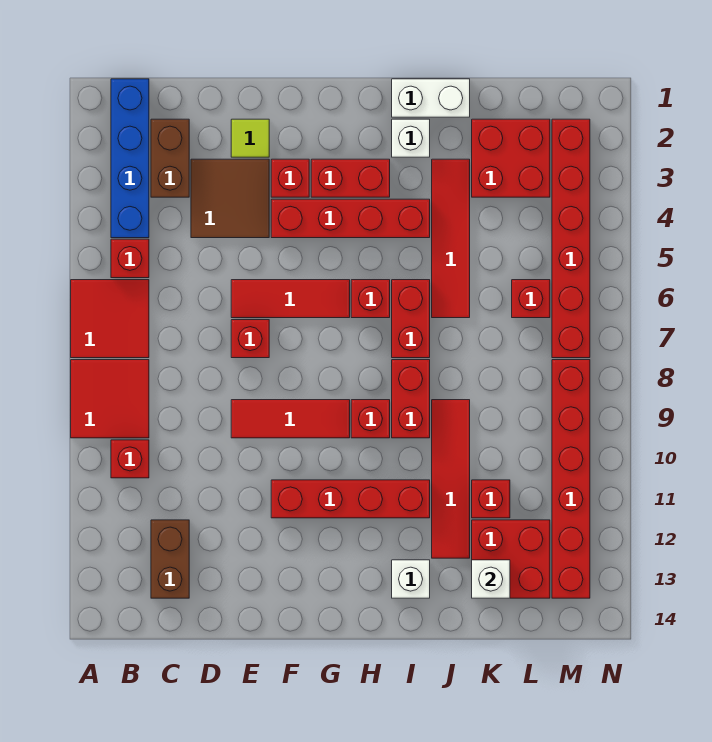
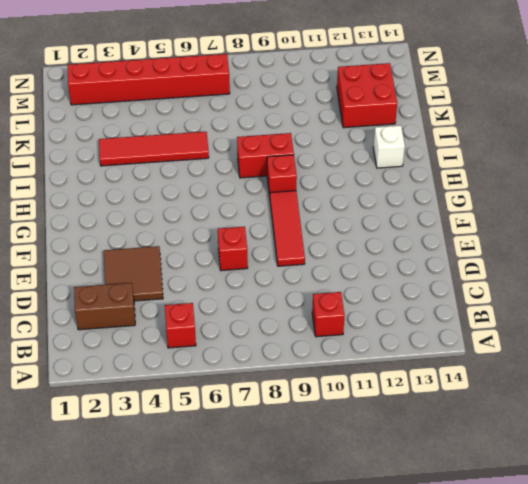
none -> red 2x2 tile [71,280,149,358]
none -> red 2x2 tile [71,360,149,438]
none -> blue 1x4 brick [111,79,149,238]
none -> brown 1x2 brick [151,520,189,598]

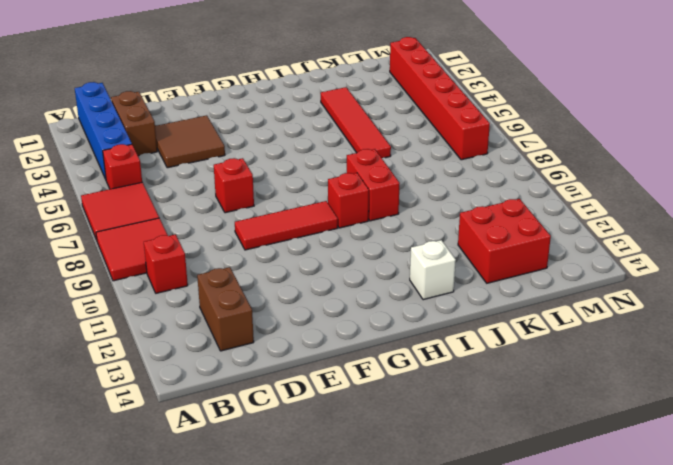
none -> lime 1x1 tile [231,119,269,157]
none -> red 1x3 tile [231,280,350,318]
none -> red 1x1 brick [271,159,309,197]
none -> red 1x4 brick [271,199,430,238]

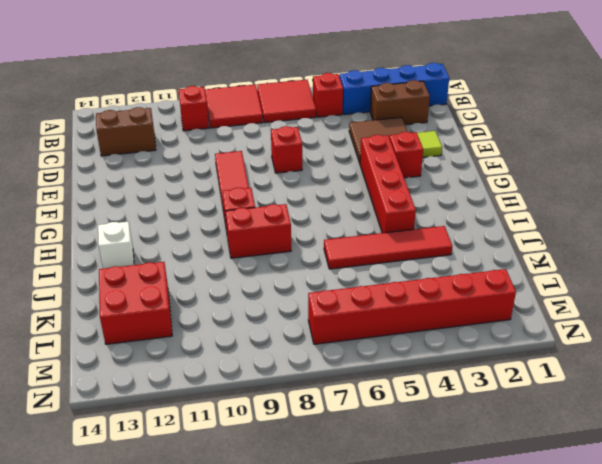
none -> red 1x3 tile [231,280,350,318]
none -> red 1x4 brick [271,480,430,518]
none -> red 1x2 brick [311,159,390,197]
none -> red 1x1 brick [351,280,390,318]

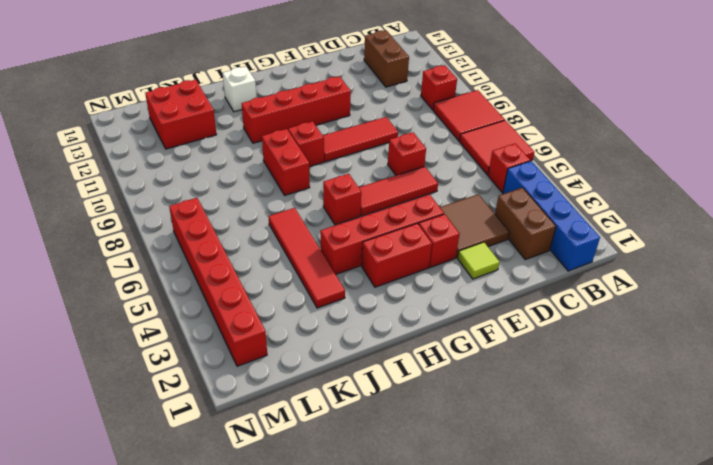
none -> white 1x2 brick [392,79,470,117]
none -> white 1x1 brick [392,119,430,157]
none -> red 1x2 brick [392,280,430,358]
none -> red 1x4 tile [432,400,470,558]

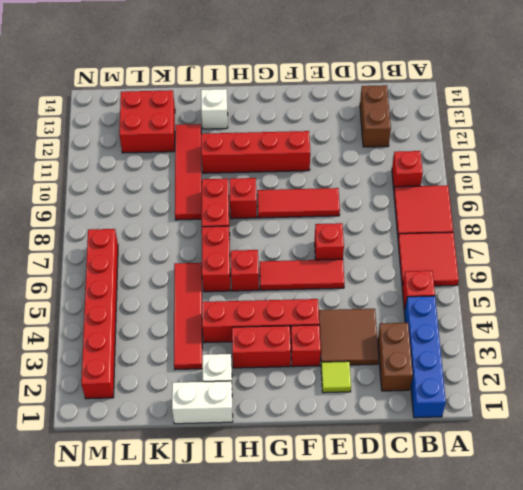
none -> red 2x2 brick [472,119,550,197]
none -> red 1x1 brick [472,480,510,518]
none -> red 1x1 brick [512,280,550,318]
none -> red 1x6 brick [552,360,590,598]

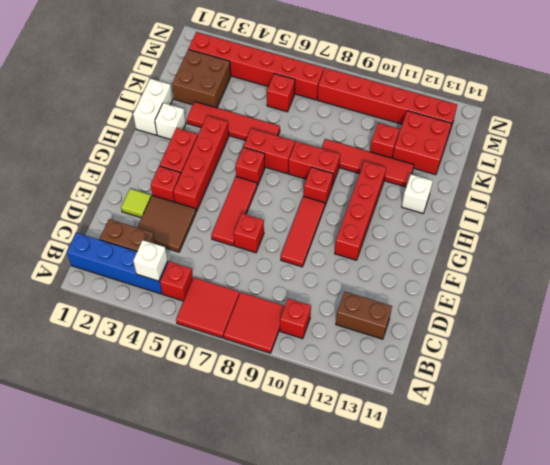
white 1x1 brick [133,240,168,281] -> white 1x1 brick moved to [472,560,510,598]
brown 2x2 brick [172,49,231,108] -> red 2x2 brick [472,119,550,197]

